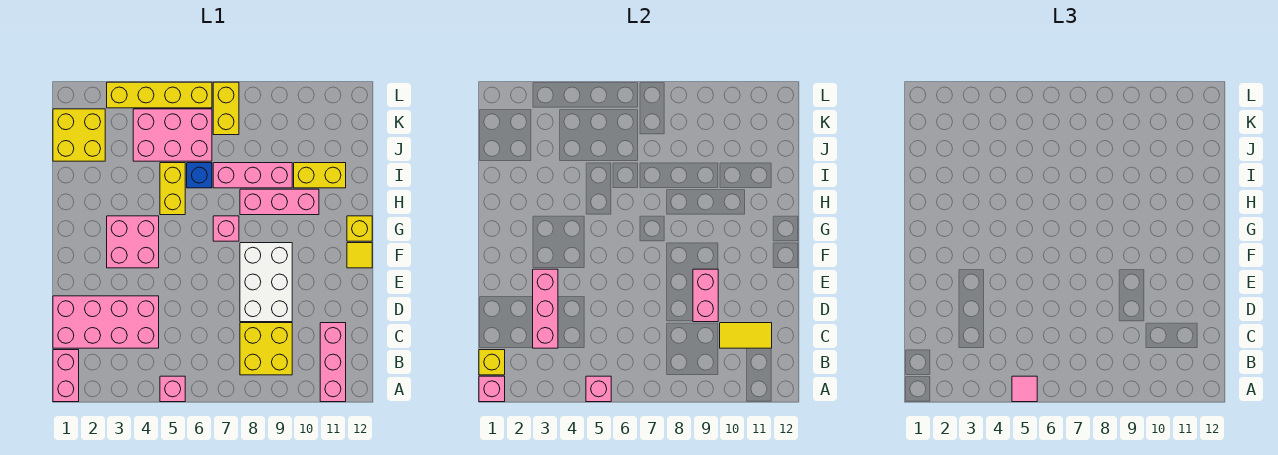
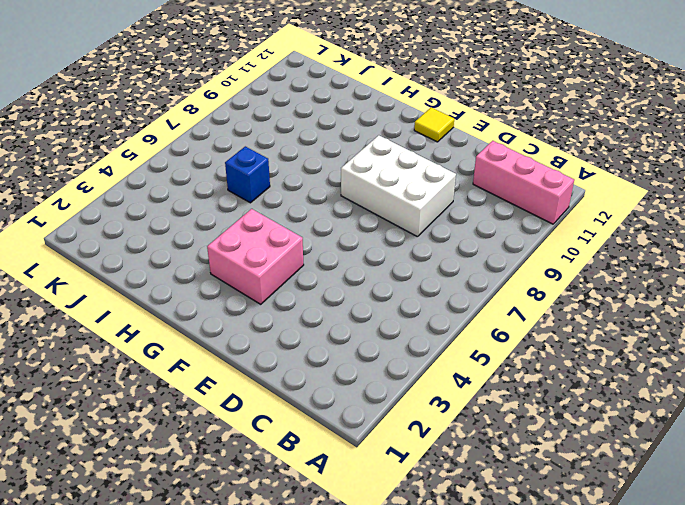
none -> pink 1x2 brick [53,350,79,402]
none -> pink 1x1 brick [160,376,185,402]
none -> yellow 2x2 brick [240,323,292,375]

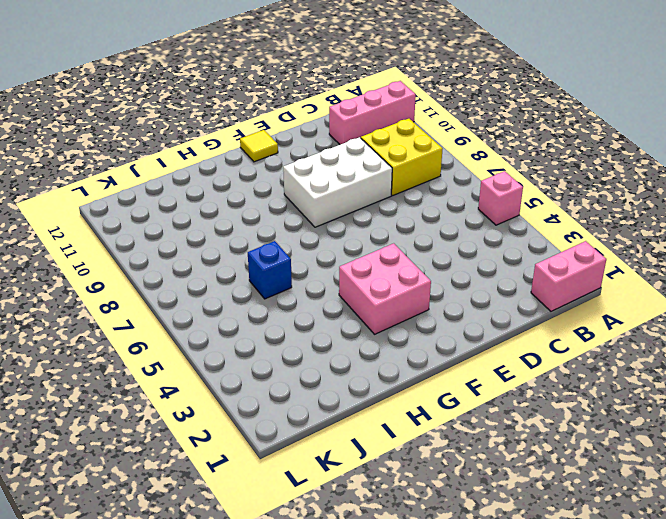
none -> pink 2x4 brick [53,296,159,348]
none -> pink 1x1 brick [213,216,239,241]
none -> yellow 1x1 brick [347,216,372,241]

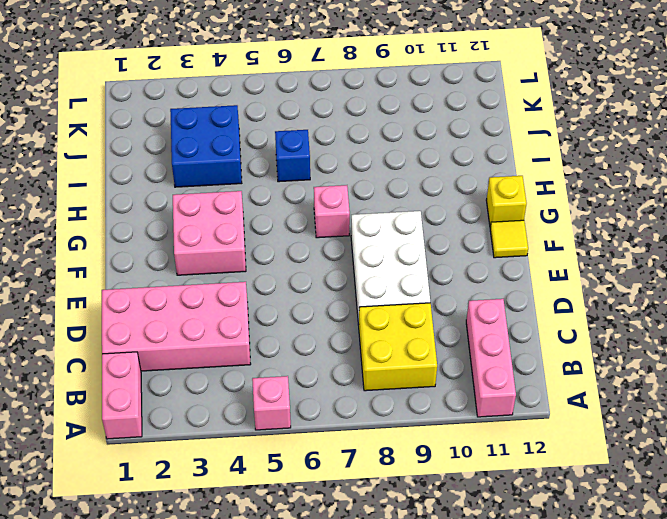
blue 2x2 brick [170,105,242,187] -> pink 2x3 brick [133,109,212,161]
none -> yellow 1x2 brick [160,163,185,215]
none -> pink 1x3 brick [240,189,319,215]
none -> pink 1x3 brick [213,163,292,188]

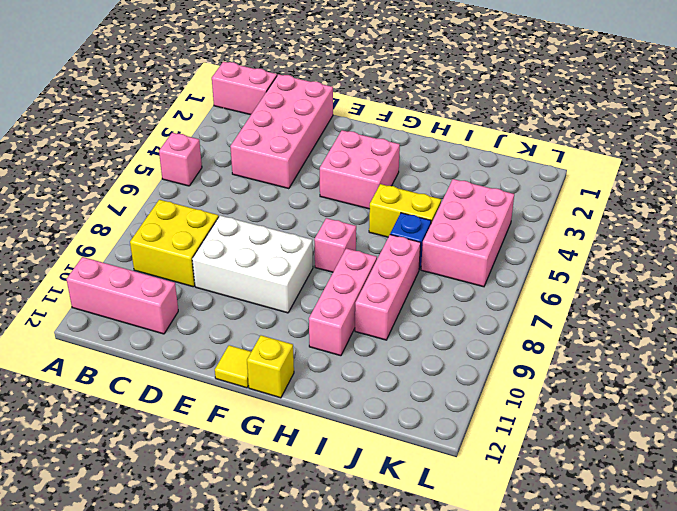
none -> yellow 1x2 brick [294,163,346,188]
none -> yellow 2x2 brick [53,109,105,161]
none -> yellow 1x2 brick [213,82,239,135]

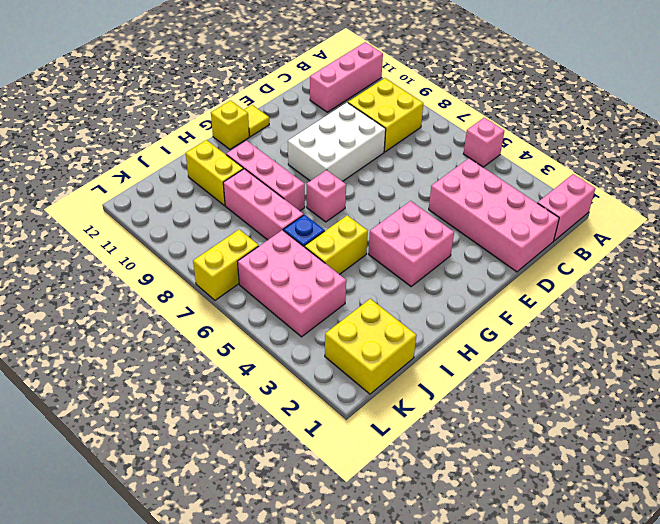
none -> yellow 1x4 brick [107,82,212,108]
none -> pink 1x1 brick [479,376,505,402]
none -> pink 1x1 brick [586,376,611,402]

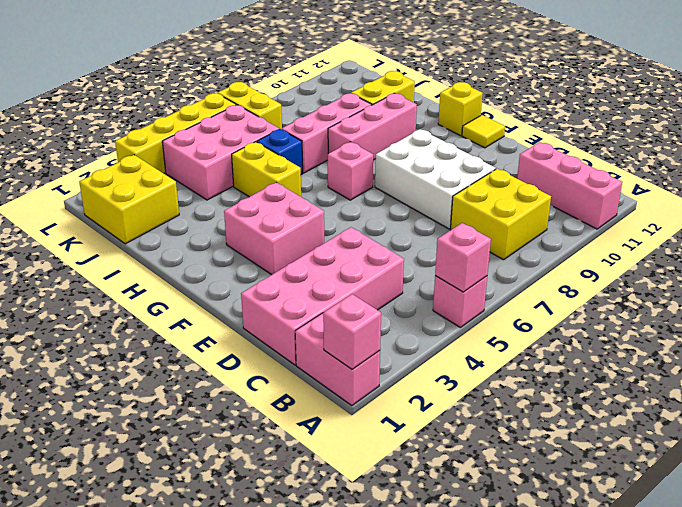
none -> yellow 1x1 brick [479,350,505,375]
none -> pink 1x3 brick [533,269,558,348]
none -> yellow 1x2 tile [720,323,772,348]

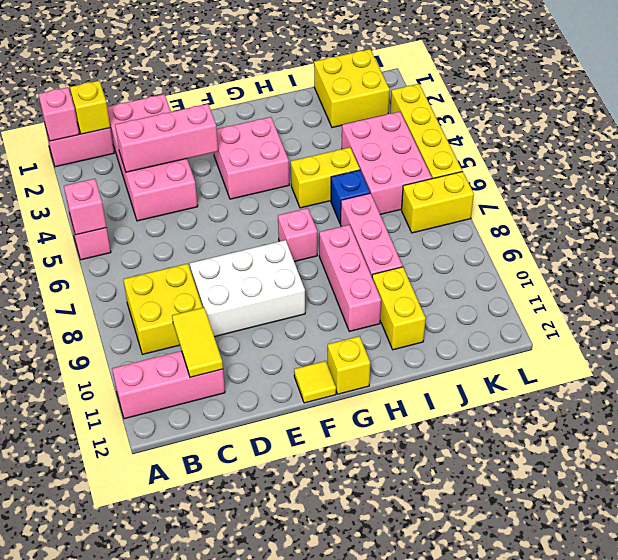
none -> pink 1x2 brick [693,269,718,322]
none -> pink 1x1 tile [1012,376,1037,402]

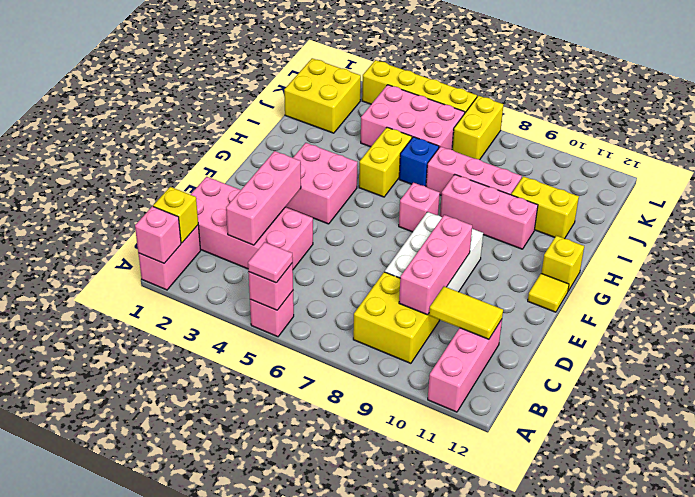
pink 1x3 brick [399,215,472,315] -> pink 1x2 brick [693,269,718,322]

